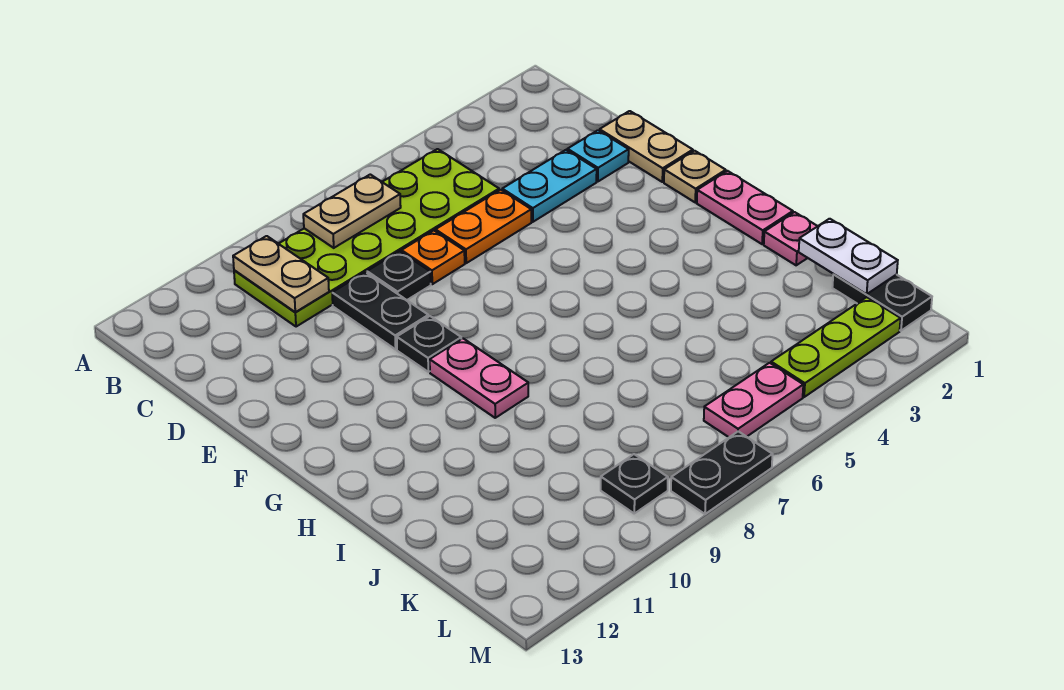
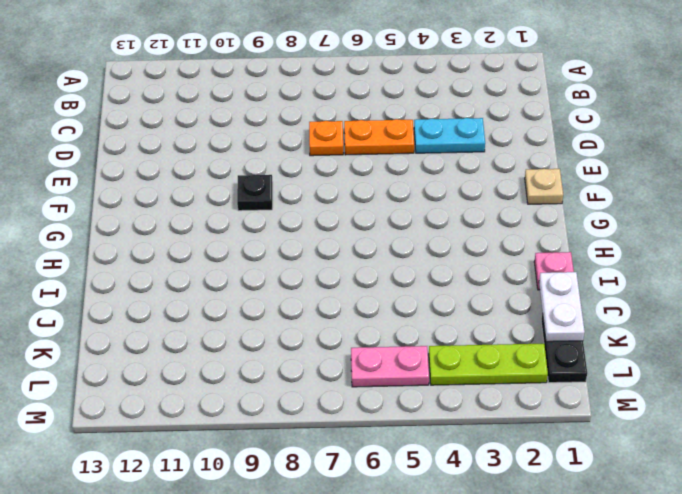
none -> lime 2x6 plate [234,149,499,327]
none -> tan 1x2 plate [600,111,693,182]
none -> cyan 1x1 plate [567,130,629,182]

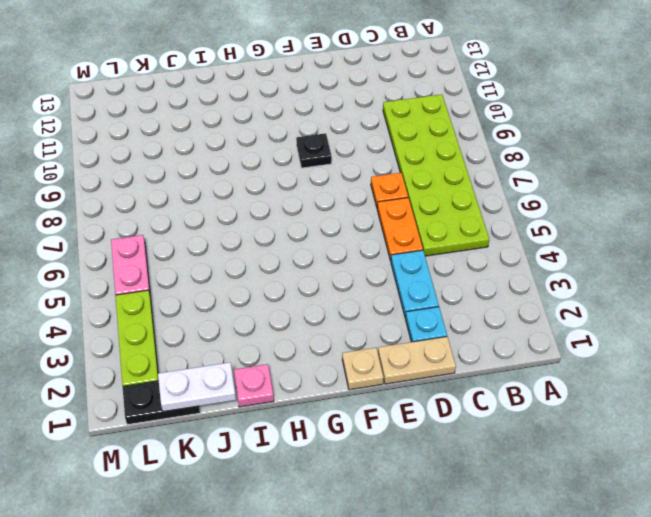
none -> black 1x1 plate [367,251,431,300]
none -> black 1x2 plate [332,272,428,349]
none -> pink 1x2 plate [697,171,793,244]

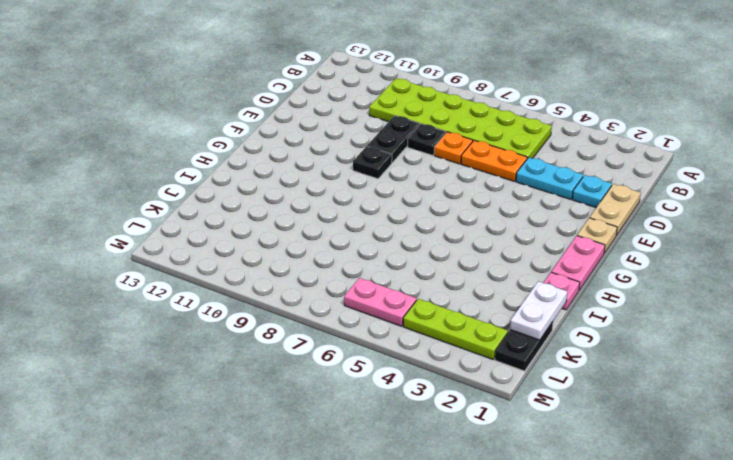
none -> pink 1x2 plate [430,338,528,418]
none -> black 1x1 plate [601,454,668,513]
none -> black 1x2 plate [671,431,773,514]

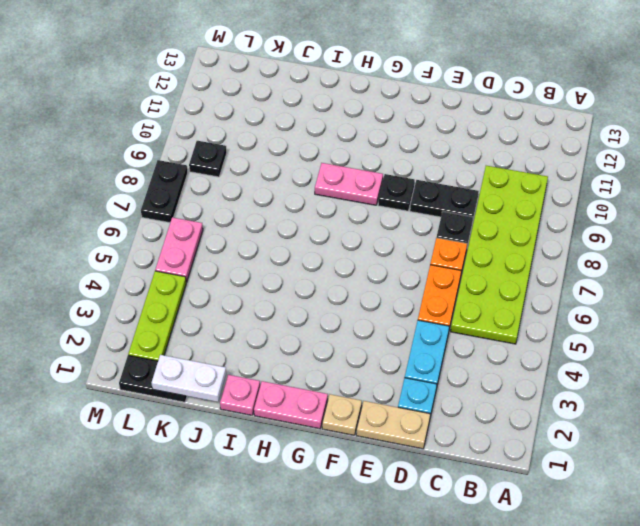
none -> tan 1x2 plate [303,174,401,248]
none -> tan 1x2 plate [233,236,329,312]

